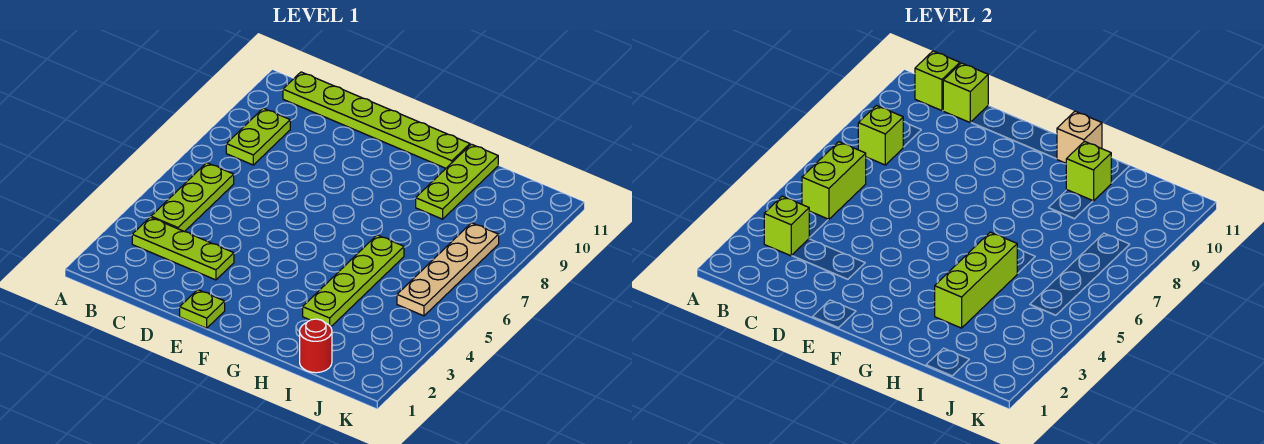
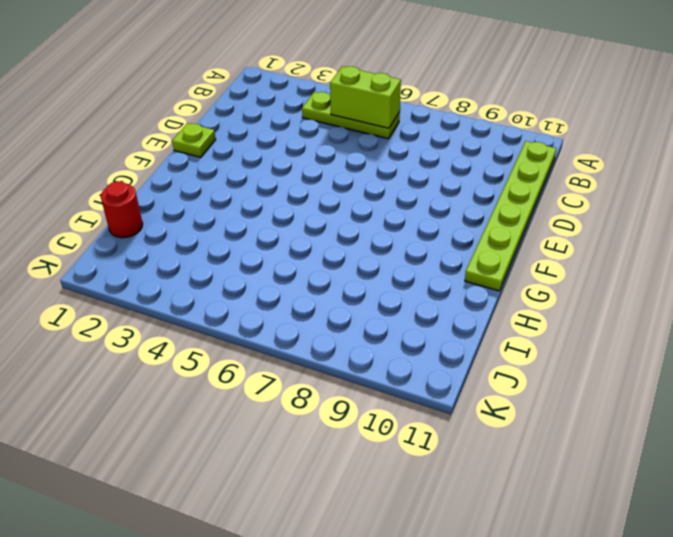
none -> lime 1x3 plate [132,217,234,280]
none -> lime 1x2 plate [226,108,290,165]
none -> lime 1x4 plate [303,235,404,327]

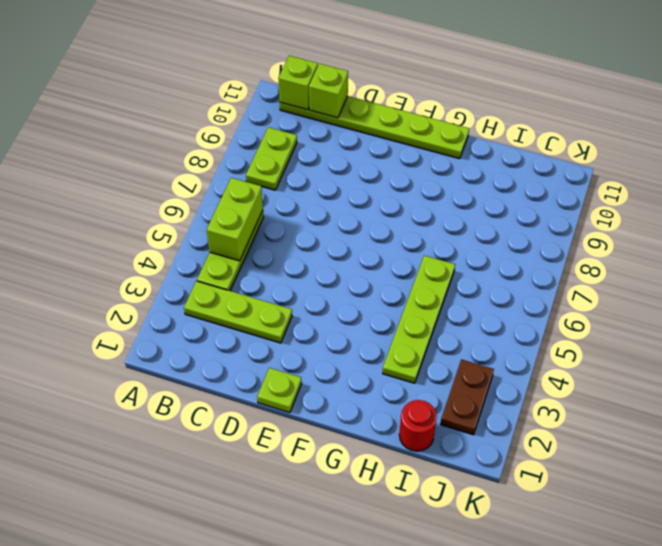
brown 1x2 plate [441,359,494,435] -> none
none -> lime 1x3 plate [416,144,498,219]
none -> tan 1x4 plate [397,223,499,316]
none -> lime 1x1 brick [764,196,809,256]

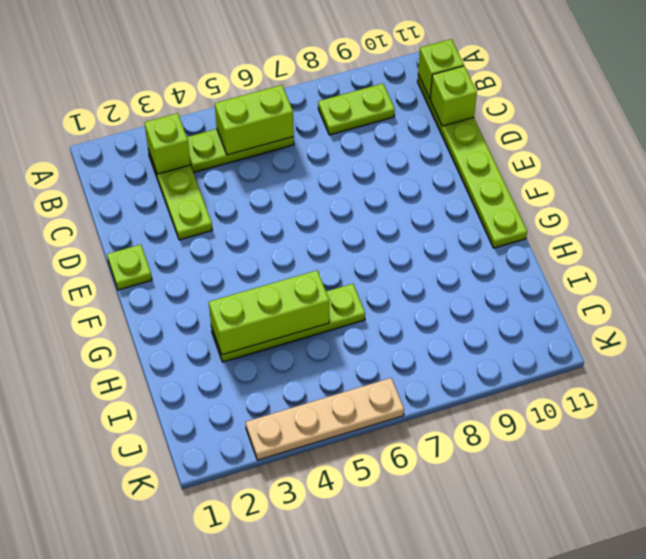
tan 1x4 plate [246,378,404,460] -> tan 1x4 plate moved to [397,223,499,316]
none -> lime 1x3 plate [416,144,498,219]
none -> red 1x1 round brick [300,319,332,373]
none -> lime 1x1 brick [858,106,903,165]

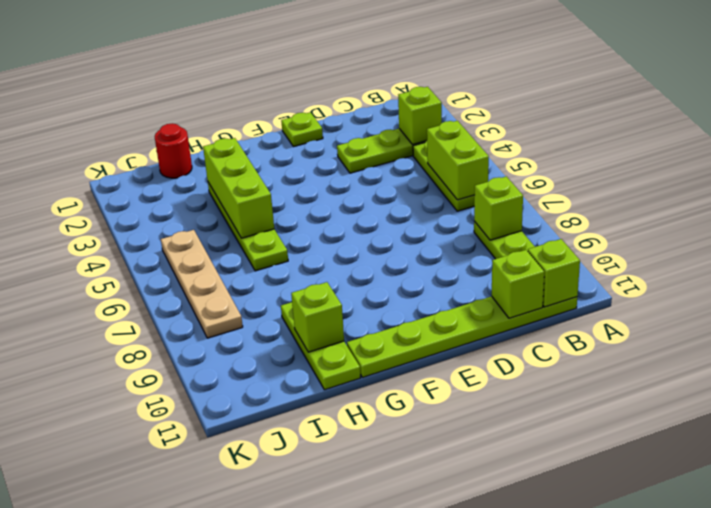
none -> tan 1x1 brick [1057,111,1102,163]

